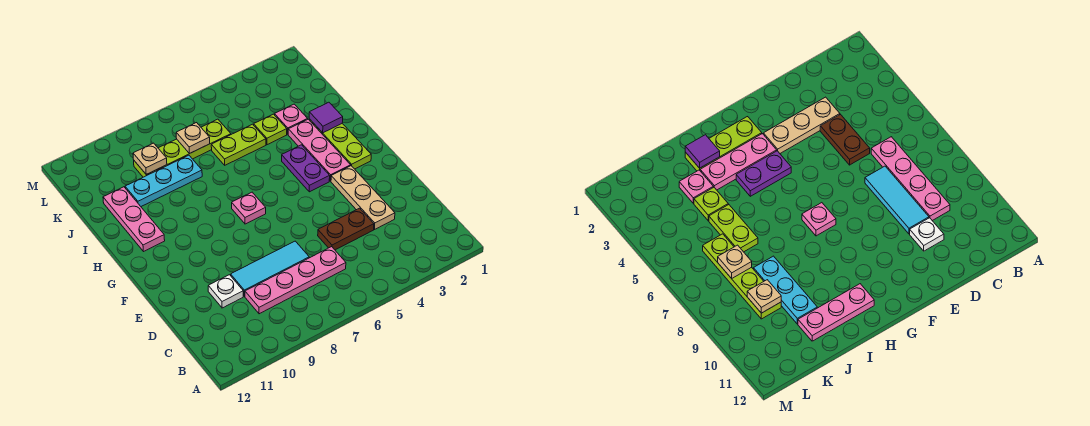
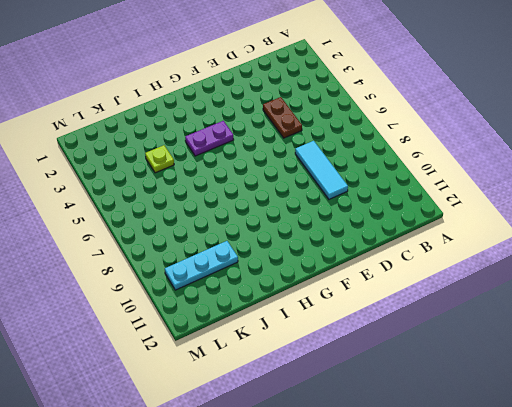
cyan 1x3 plate [165,241,238,290] -> cyan 1x3 plate turned to [125,155,202,206]
none -> pink 1x4 plate [245,247,346,314]
none -> tan 1x3 plate [331,166,395,229]
none -> white 1x1 plate [208,275,243,308]

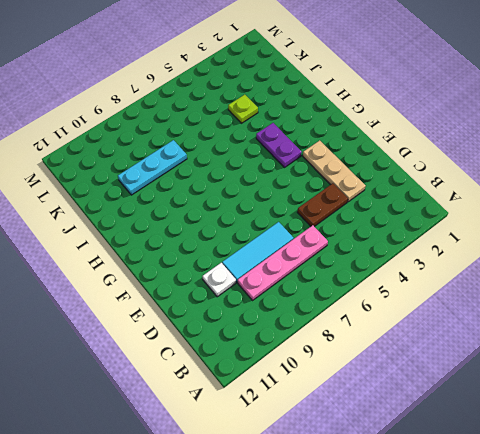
none -> lime 1x3 plate [309,119,371,169]
none -> pink 1x3 plate [288,119,351,181]
none -> pink 1x1 plate [232,192,266,224]

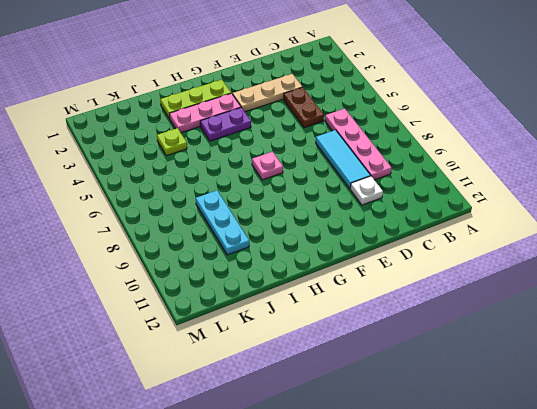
none -> pink 1x3 plate [103,187,165,252]
none -> pink 1x1 plate [275,104,308,134]
none -> lime 1x2 plate [211,124,266,165]

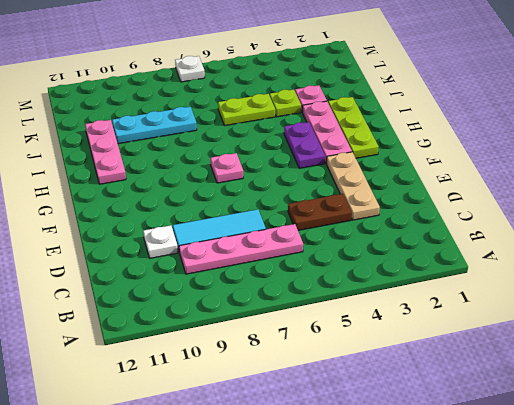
white 1x1 plate [175,56,205,82] -> none
none -> lime 1x4 plate [134,119,231,177]
none -> purple 1x1 tile [309,102,343,133]
none -> tan 1x1 plate [176,123,210,154]

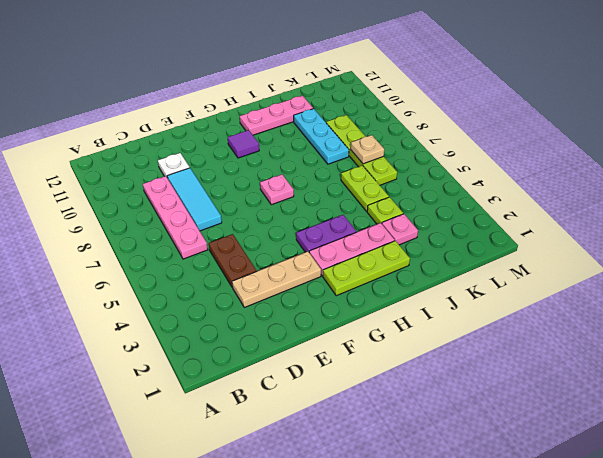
purple 1x1 tile [228,130,259,158] -> purple 1x1 tile moved to [309,102,343,133]
none -> tan 1x1 plate [133,143,167,174]

